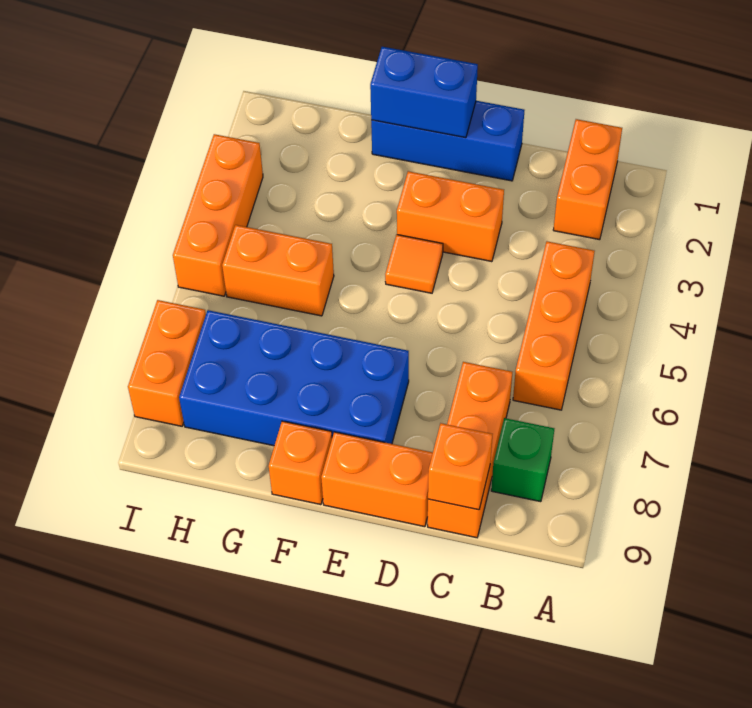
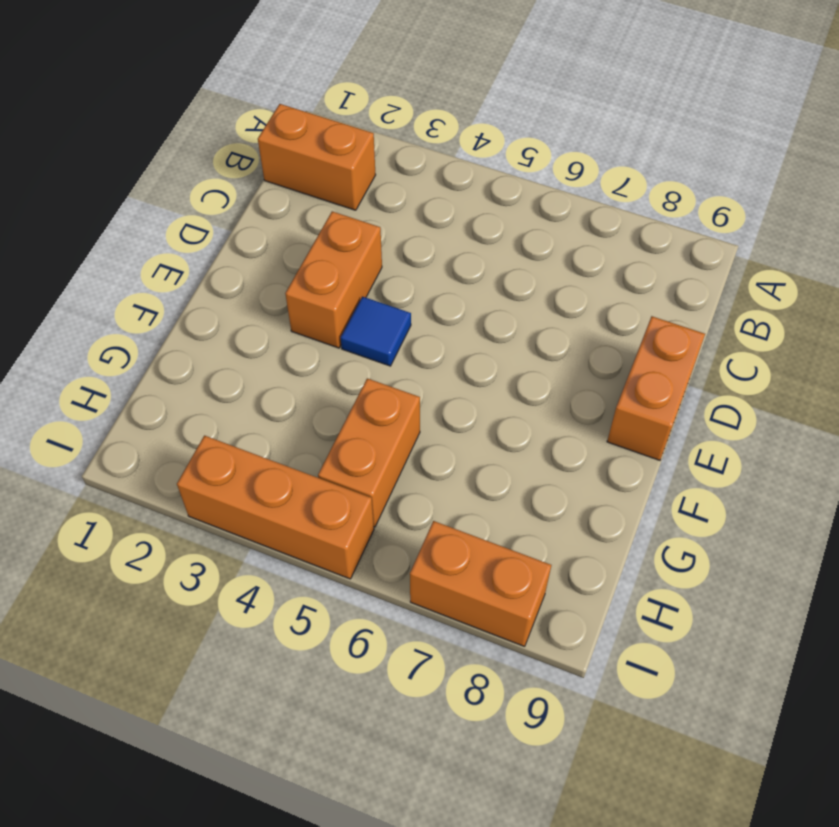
blue 1x1 tile [341,297,411,366] -> orange 1x1 tile [385,235,443,293]
none -> orange 1x3 brick [513,241,595,410]
none -> green 1x1 brick [491,418,554,502]
none -> orange 1x3 brick [428,362,512,538]

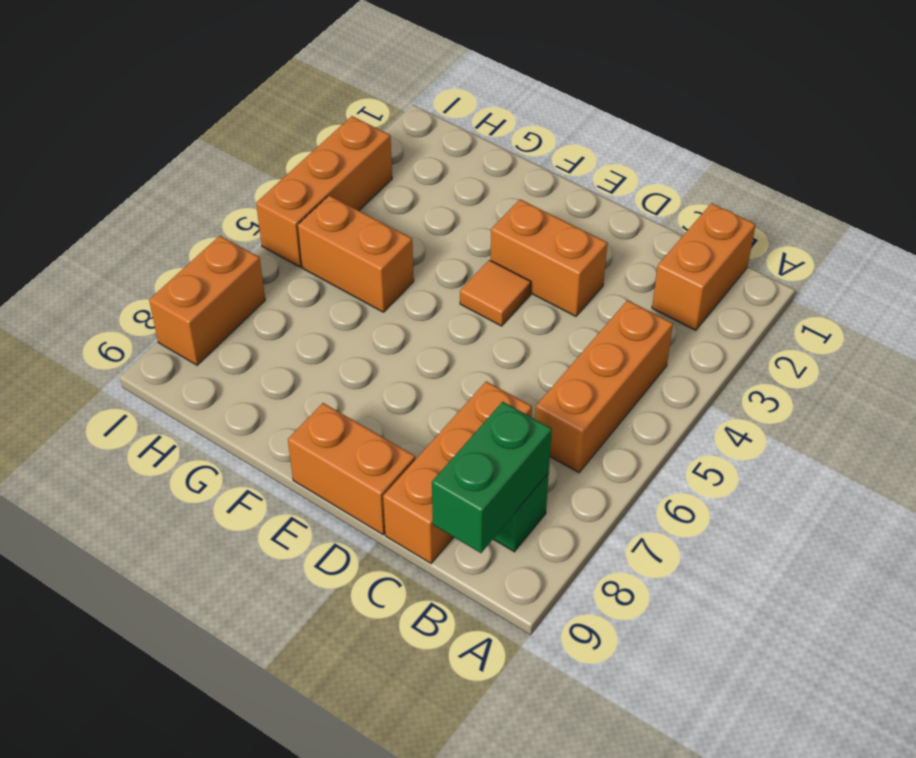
green 1x2 brick [432,402,552,553] -> none
none -> blue 1x3 brick [371,101,524,181]
none -> blue 2x4 brick [179,310,409,446]
none -> orange 1x1 brick [269,421,332,505]

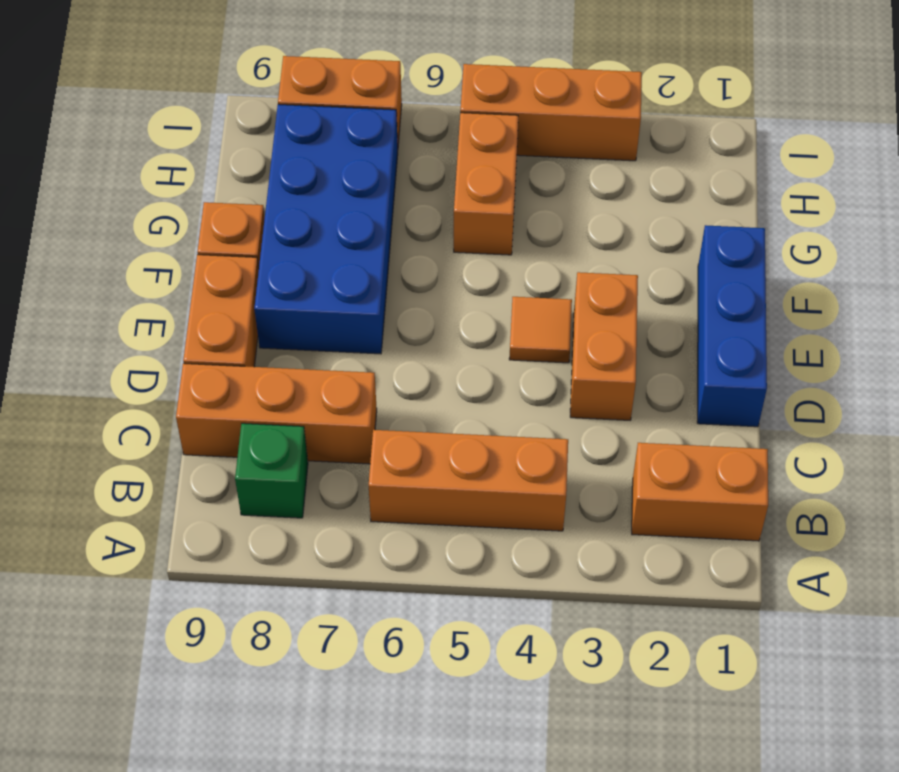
none -> orange 1x1 brick [428,423,492,510]
none -> blue 1x2 brick [370,47,478,138]

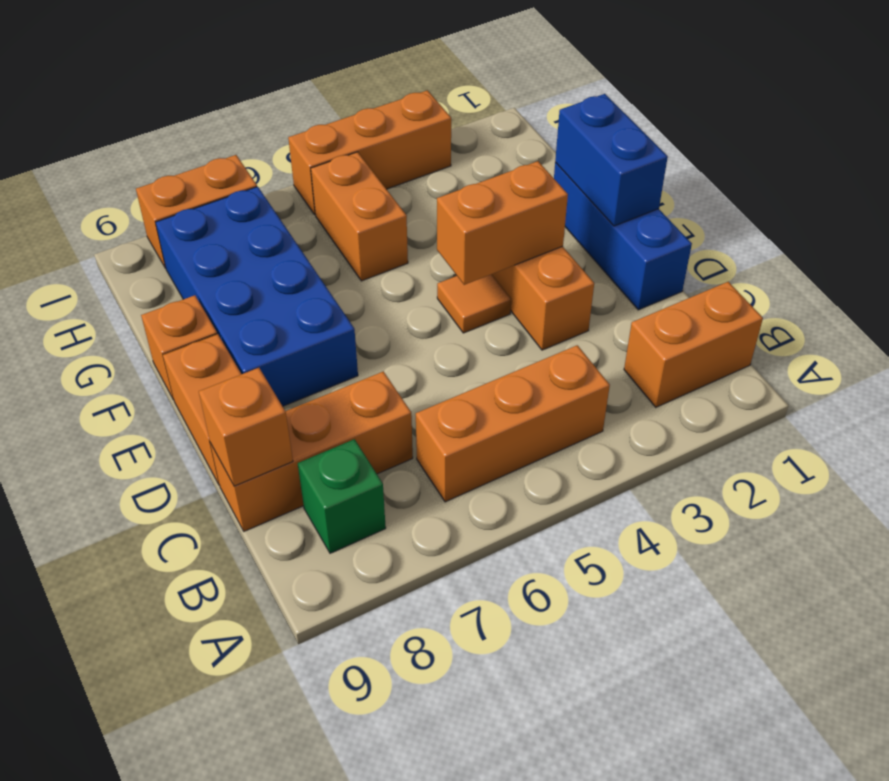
orange 1x2 brick [437,161,568,285] -> none

